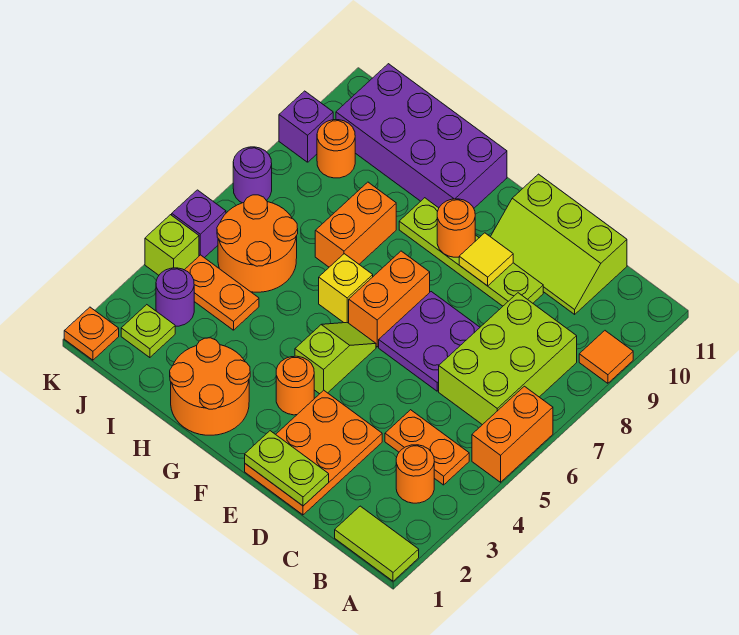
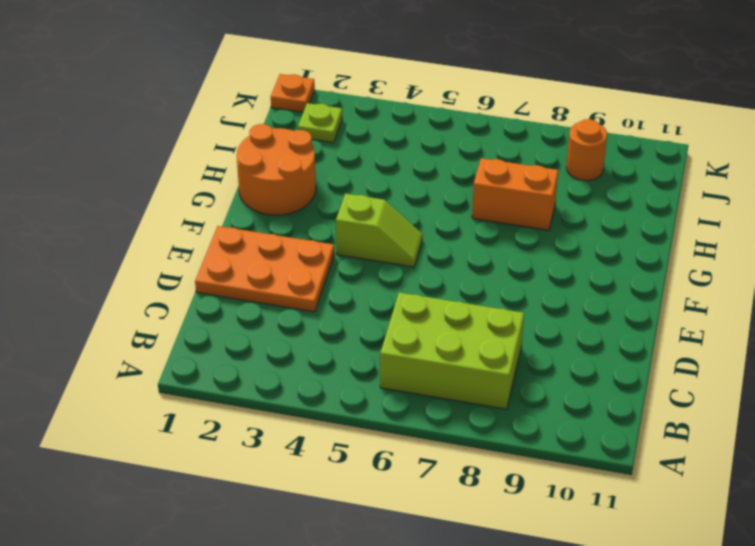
none -> lime 1x2 tile [335,506,419,581]
none -> orange 1x2 brick [472,386,553,482]
none -> orange 1x1 tile [579,331,633,383]
none -> orange 1x1 round brick [396,445,434,503]

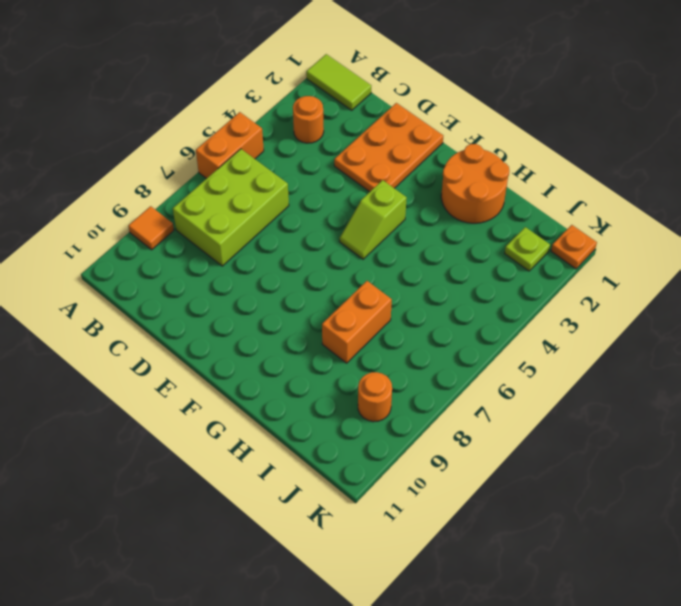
none -> orange 1x2 plate [385,410,469,485]
none -> lime 2x3 slope [491,174,627,314]
none -> purple 2x2 plate [379,292,480,391]
none -> lime 1x4 plate [399,198,543,306]

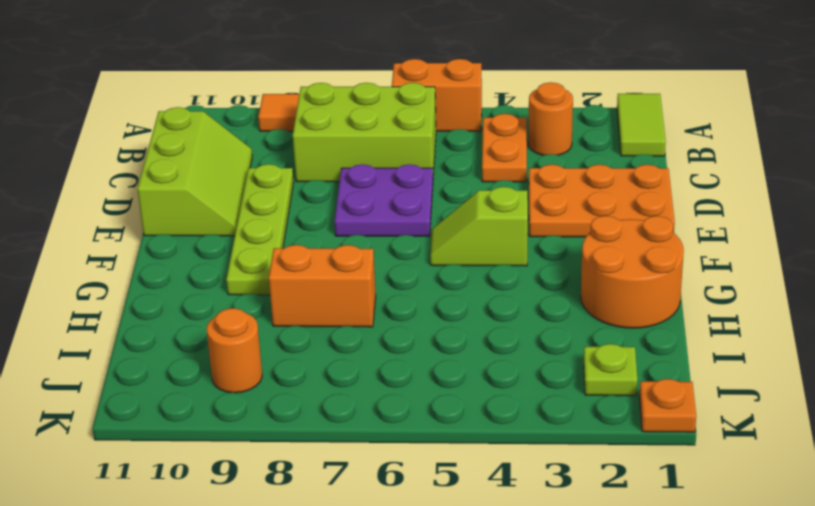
none -> orange 1x1 round brick [276,356,314,415]
none -> orange 1x2 brick [349,251,430,347]
none -> yellow 1x1 brick [319,254,373,323]
none -> purple 2x4 brick [336,64,507,208]

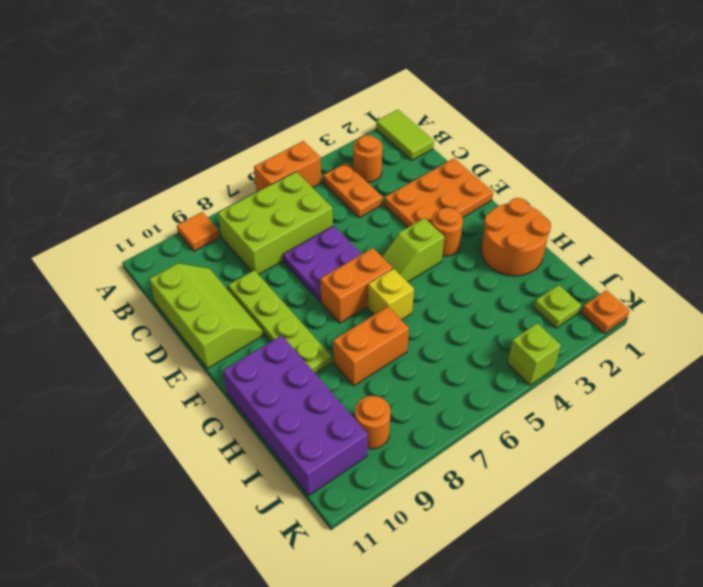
none -> orange 1x2 plate [185,255,259,330]
none -> orange 2x2 round brick [217,195,298,292]
none -> purple 1x1 round brick [156,268,194,326]
none -> purple 1x1 brick [172,190,226,258]

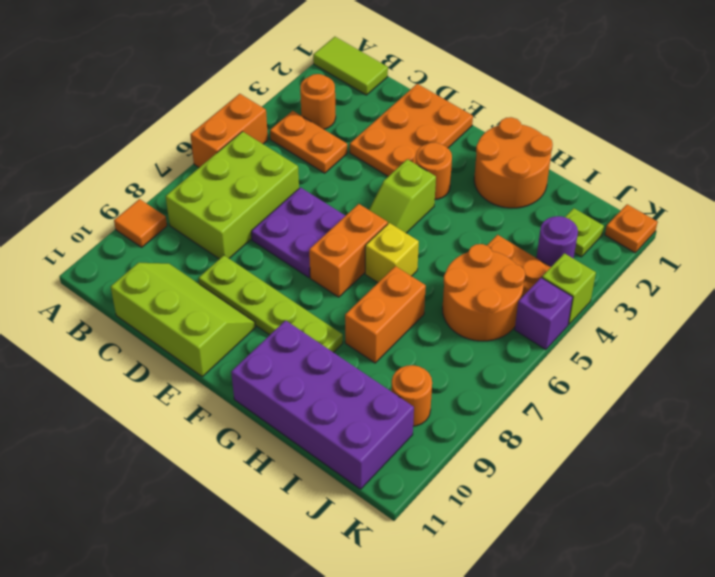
none -> purple 1x1 round brick [233,147,272,203]
none -> purple 1x1 brick [279,91,333,162]
none -> lime 1x2 plate [245,431,329,506]
none -> yellow 1x1 tile [459,233,513,286]

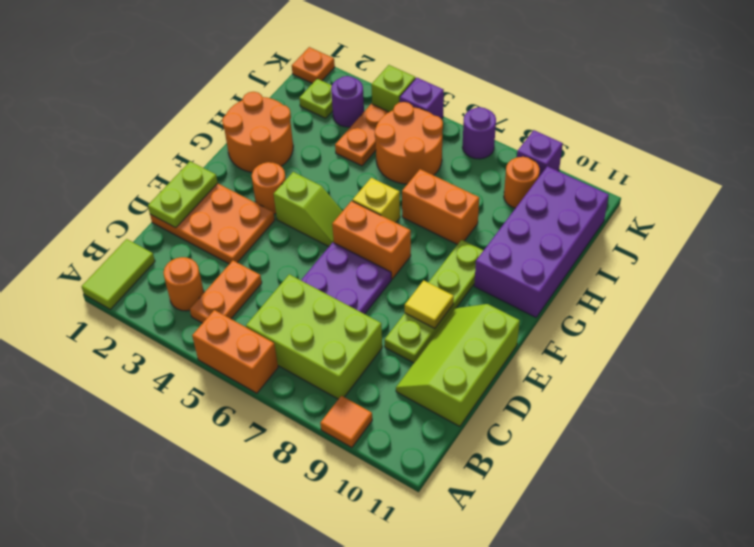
none -> orange 1x1 round brick [437,199,475,257]

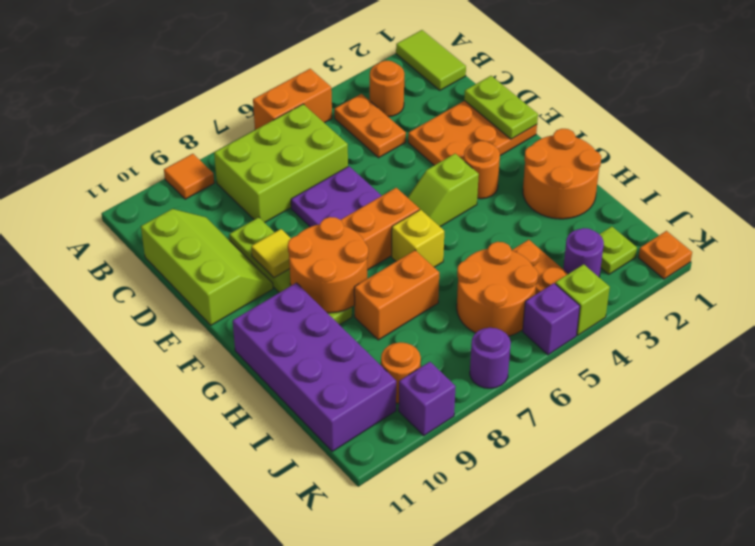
orange 2x2 round brick [288,217,368,313] -> orange 1x1 round brick [437,199,475,257]

